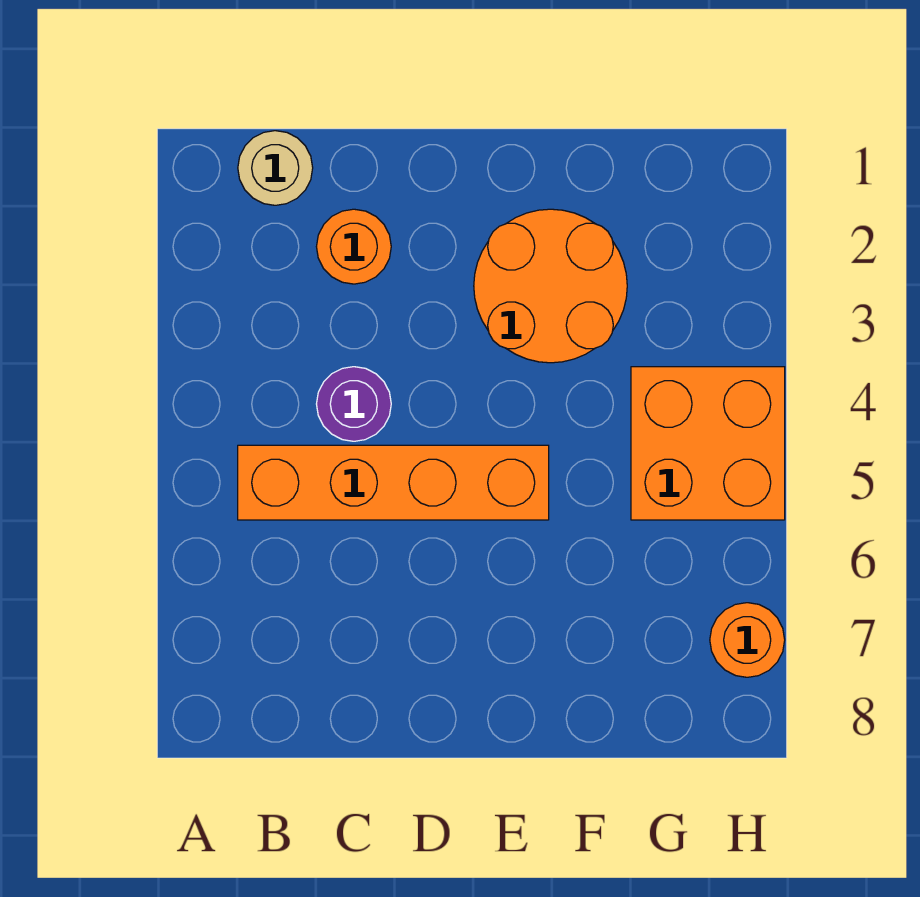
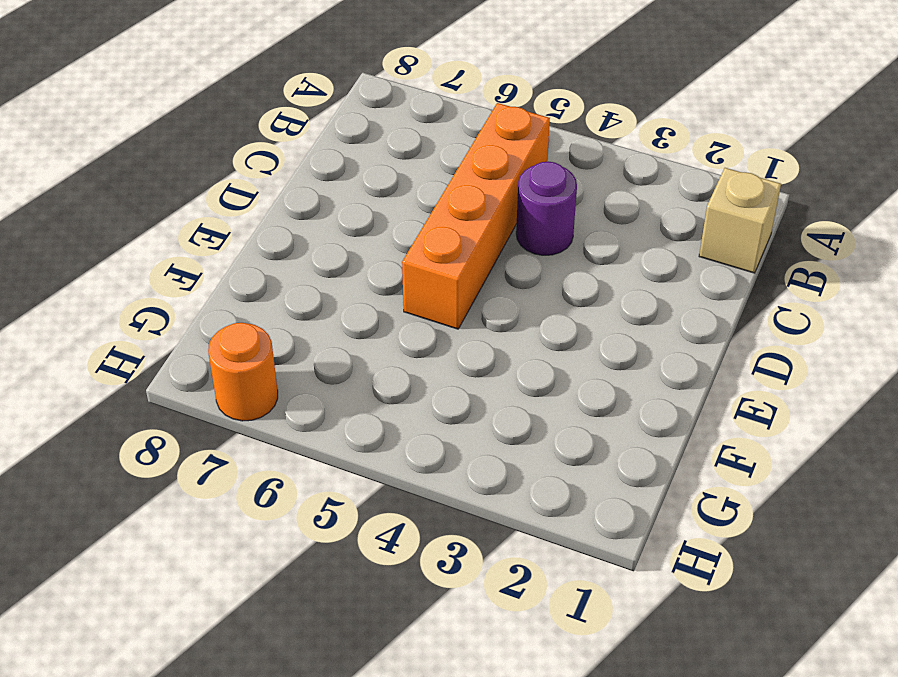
tan 1x1 brick [699,168,781,273] -> tan 1x1 round brick [238,131,313,205]
none -> orange 1x1 round brick [316,209,391,284]
none -> orange 2x2 round brick [474,209,627,363]

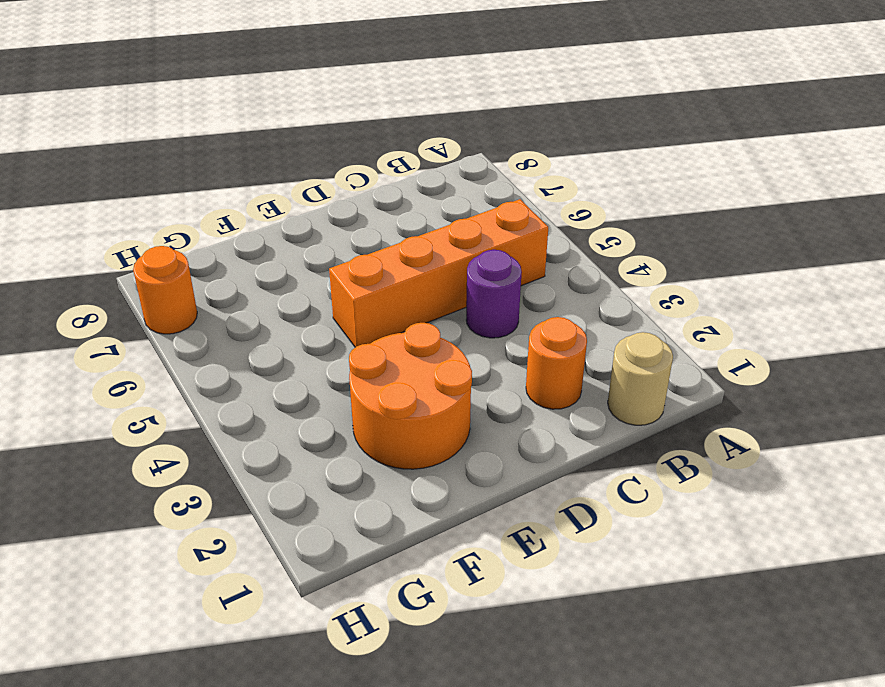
none -> orange 2x2 brick [631,367,785,520]

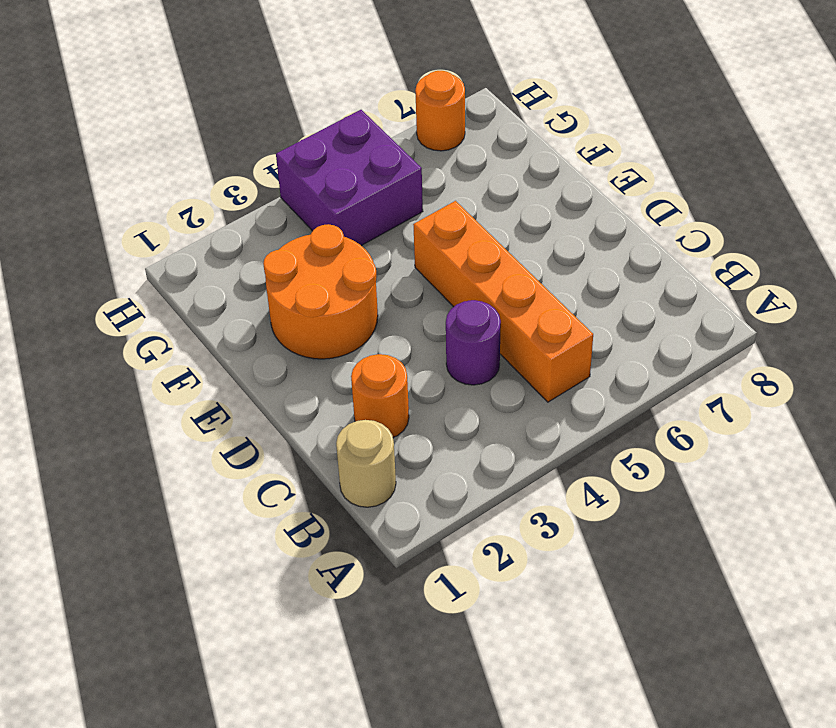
purple 2x2 brick [276,110,423,246] -> orange 2x2 brick [631,367,785,520]

